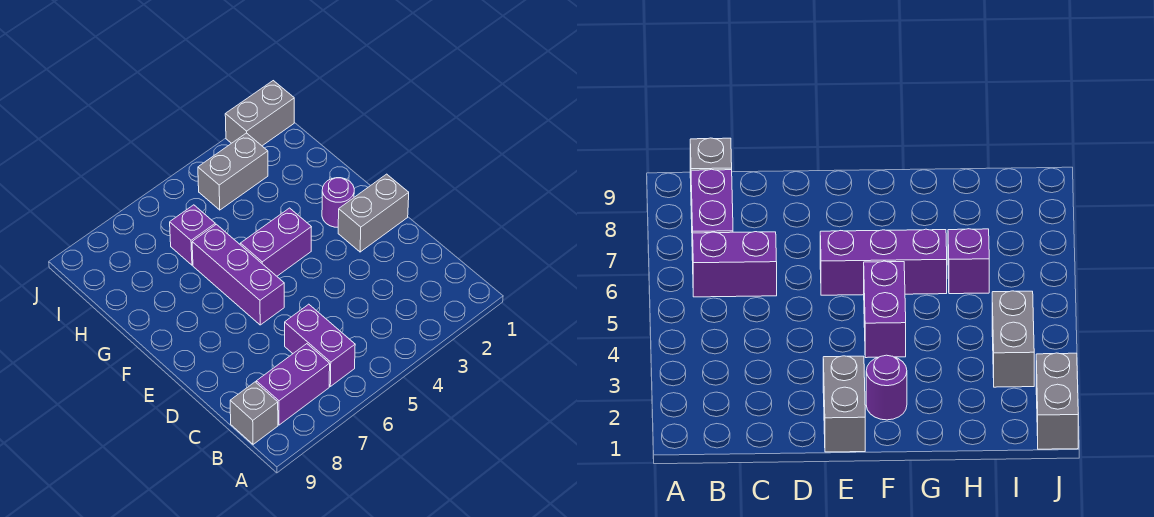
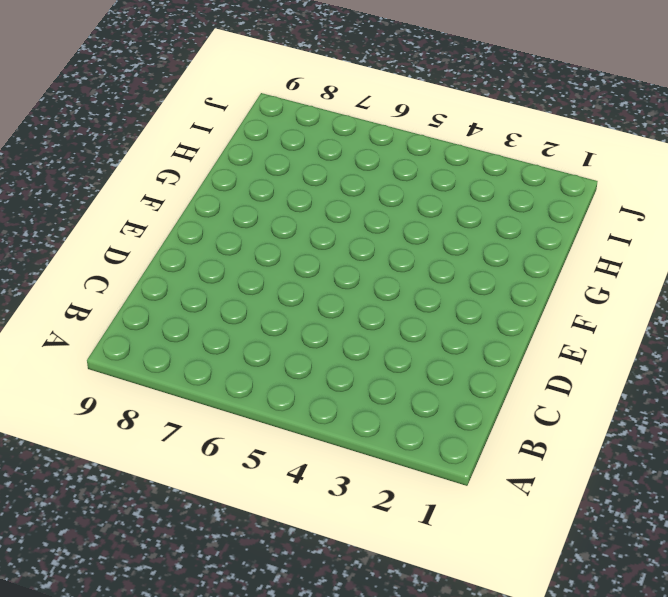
none -> purple 1x2 brick [285,304,355,386]
none -> purple 1x2 brick [256,344,330,425]

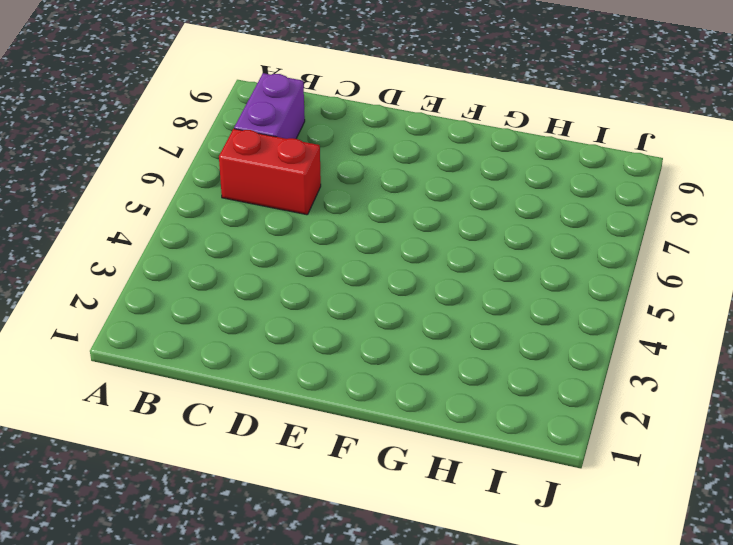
red 1x2 brick [219,129,321,215] -> purple 1x2 brick [285,304,355,386]
none -> grey 1x1 brick [230,382,278,444]
none -> grey 1x2 brick [338,174,409,252]

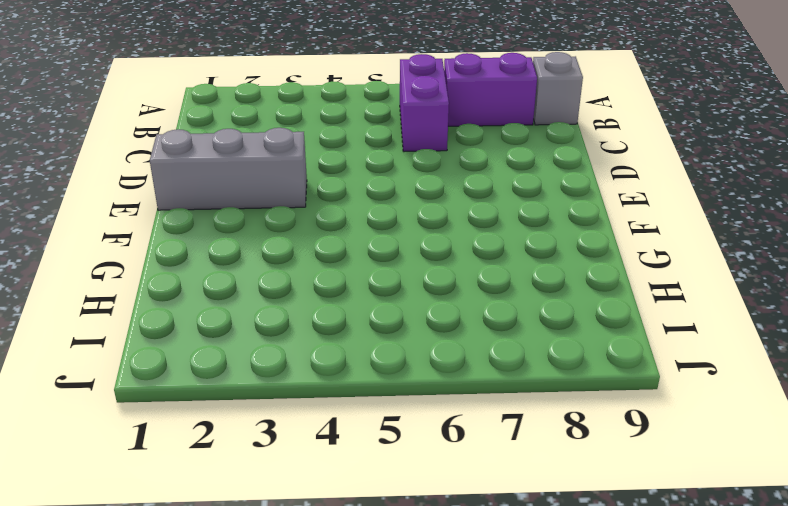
grey 1x3 brick [150,128,307,210] -> grey 1x2 brick [338,174,409,252]
none -> purple 1x3 brick [192,224,284,325]
none -> purple 1x1 round brick [322,178,354,227]

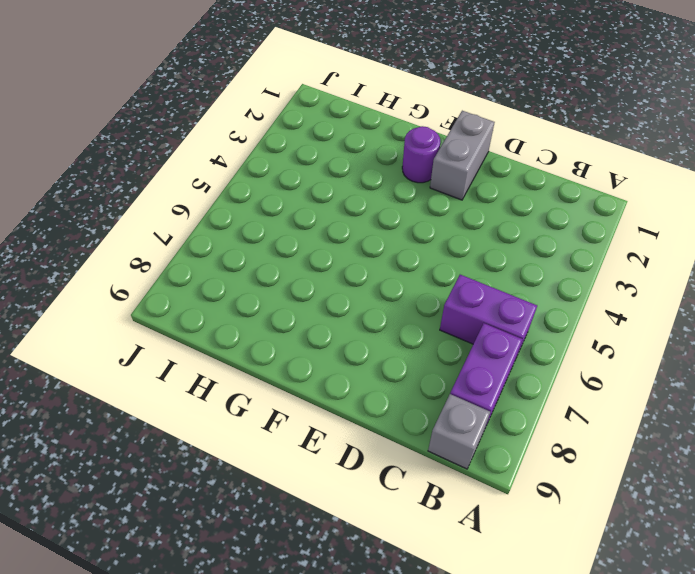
none -> purple 1x3 brick [192,224,284,325]
none -> purple 1x2 brick [240,208,311,276]

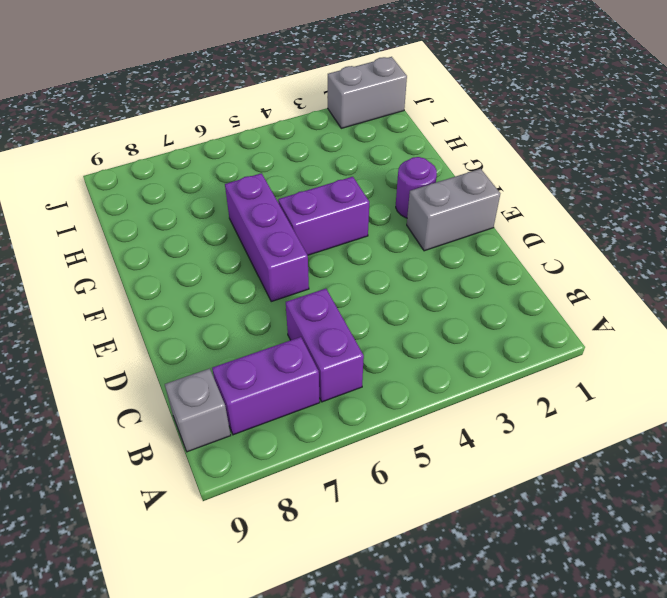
none -> purple 1x1 brick [170,205,215,265]
none -> grey 1x2 brick [198,133,268,210]

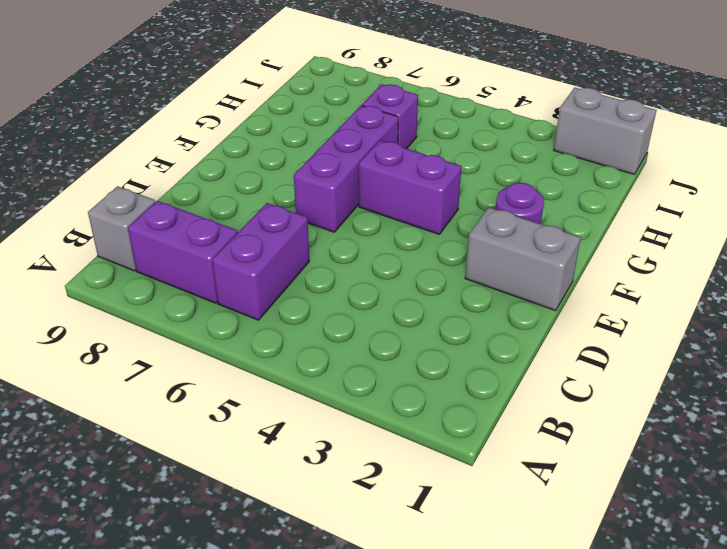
none -> grey 1x2 brick [198,133,268,210]

